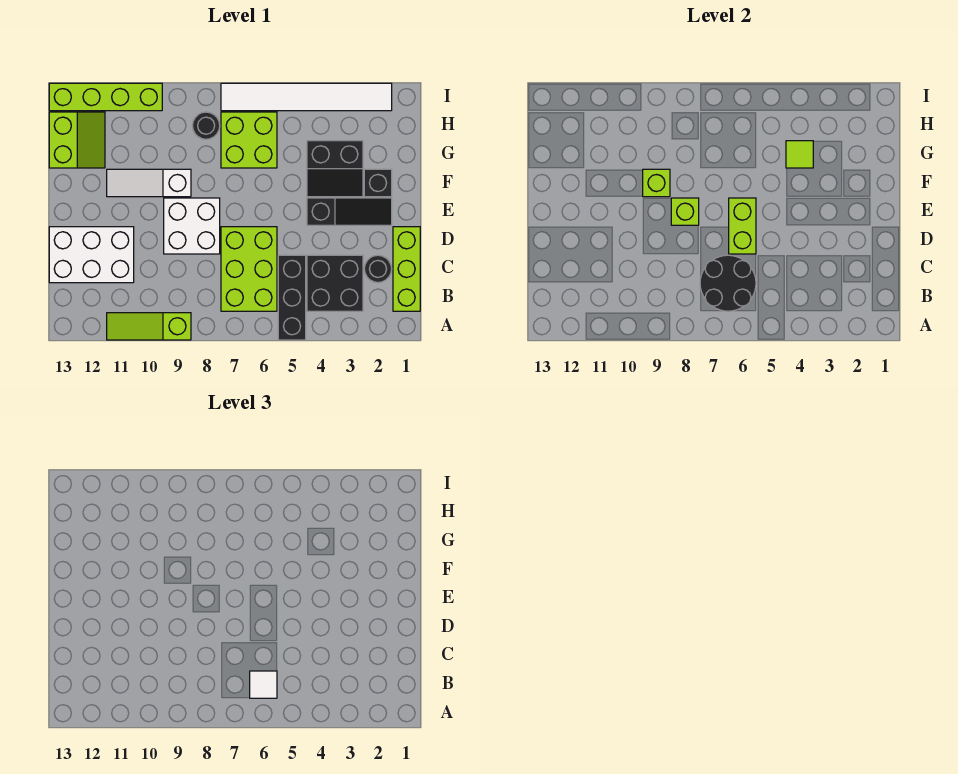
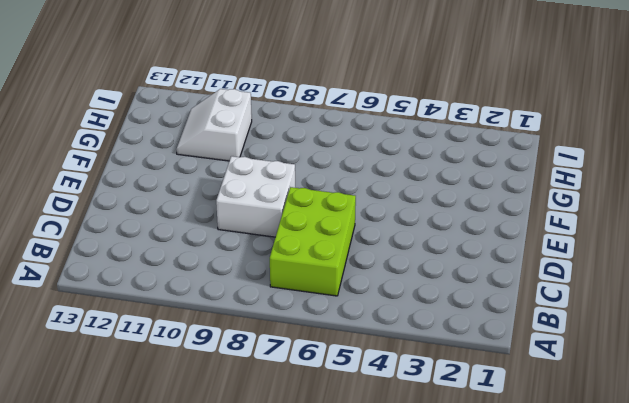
white 2x2 slope [176,89,252,161] -> none
none -> black 1x3 brick [278,255,306,340]
none -> lime 1x3 slope [107,313,191,340]
none -> lime 1x3 brick [393,227,420,311]

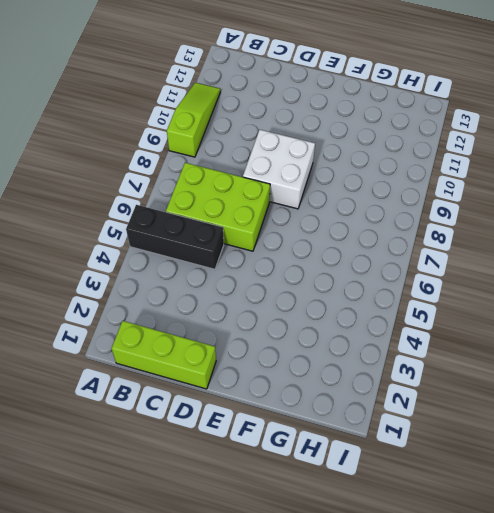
none -> black 2x2 brick [307,255,363,311]
none -> black 1x1 round brick [364,255,392,283]
none -> white 2x3 brick [49,227,134,283]

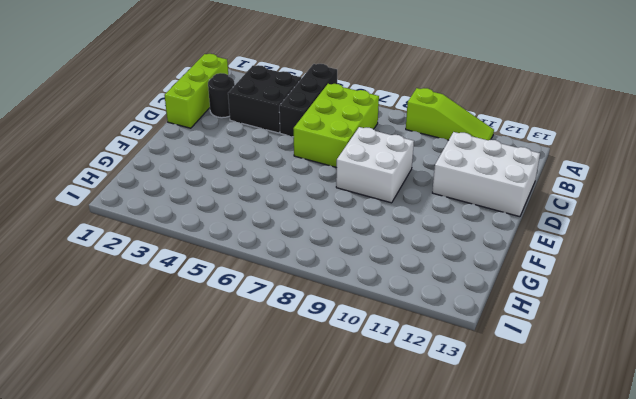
none -> black 1x3 slope [307,198,392,225]
none -> black 1x1 brick [364,169,392,197]
none -> black 2x2 slope [307,141,363,197]

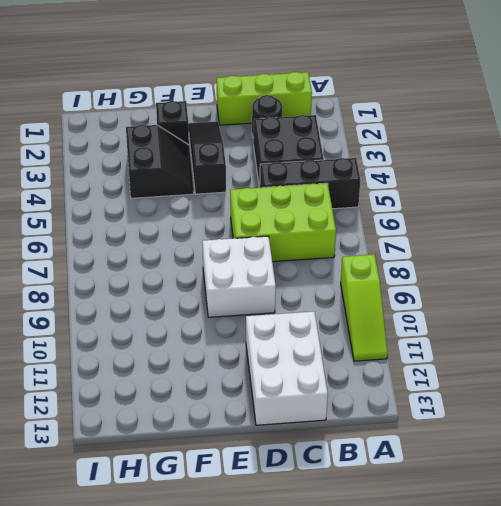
none -> white 1x3 slope [107,169,191,197]
none -> lime 2x2 brick [221,112,277,168]
none -> lime 2x2 slope [49,112,105,168]

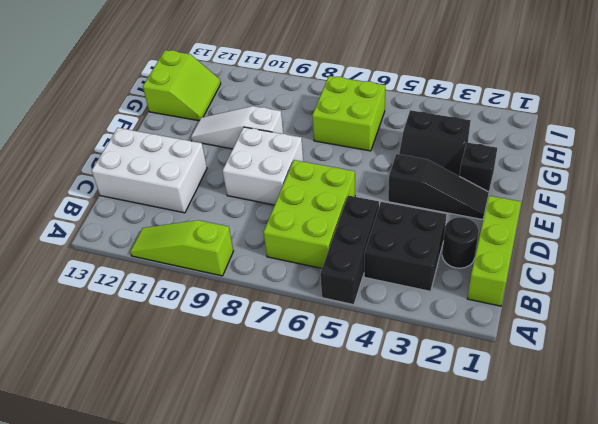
none -> black 1x1 round brick [193,112,220,139]
none -> white 1x6 tile [221,83,392,111]
none -> lime 1x4 brick [49,83,162,111]

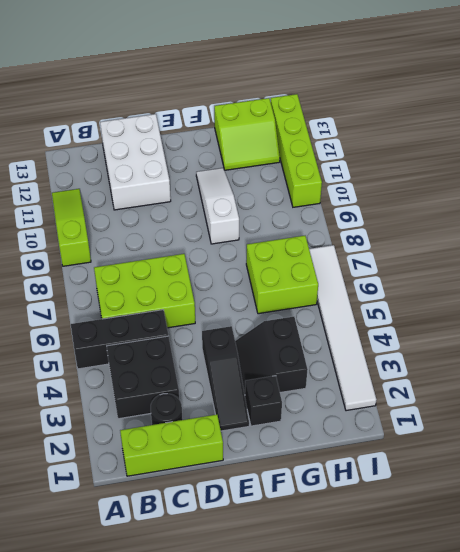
none -> white 2x2 brick [164,198,220,254]
none -> black 1x1 round brick [193,112,220,139]
none -> black 2x2 round brick [700,255,756,311]

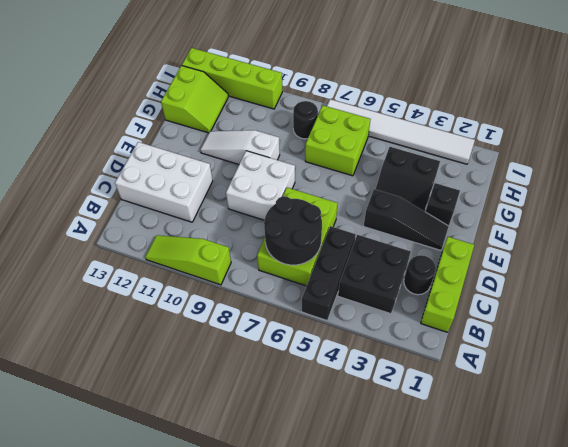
none -> lime 1x2 brick [729,198,756,254]
none -> lime 1x1 brick [671,198,699,225]
none -> lime 1x1 brick [643,169,670,197]

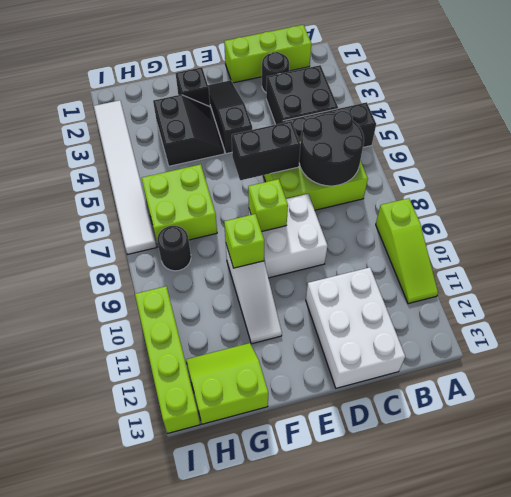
black 1x2 brick [232,121,301,180] -> lime 1x2 brick [729,198,756,254]
none -> lime 1x1 tile [786,141,813,168]
none -> white 1x1 tile [250,671,277,698]

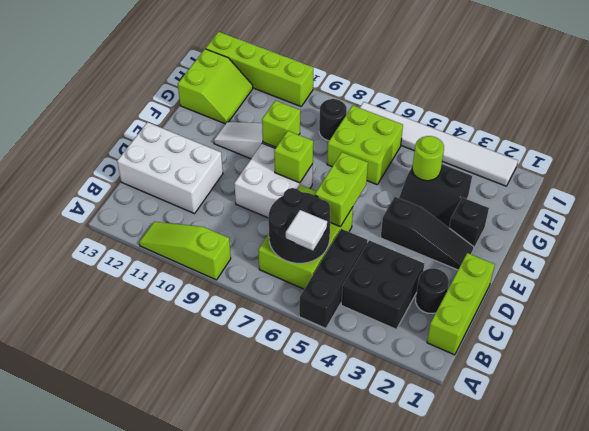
lime 1x1 round brick [412,136,444,181] -> lime 1x1 tile [786,141,813,168]

